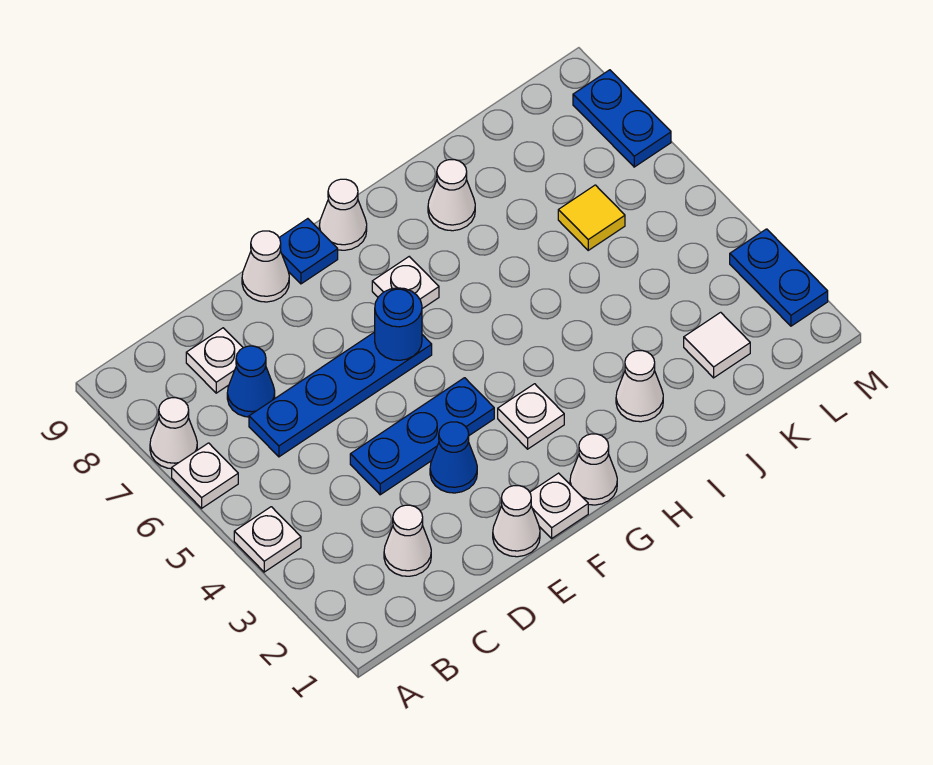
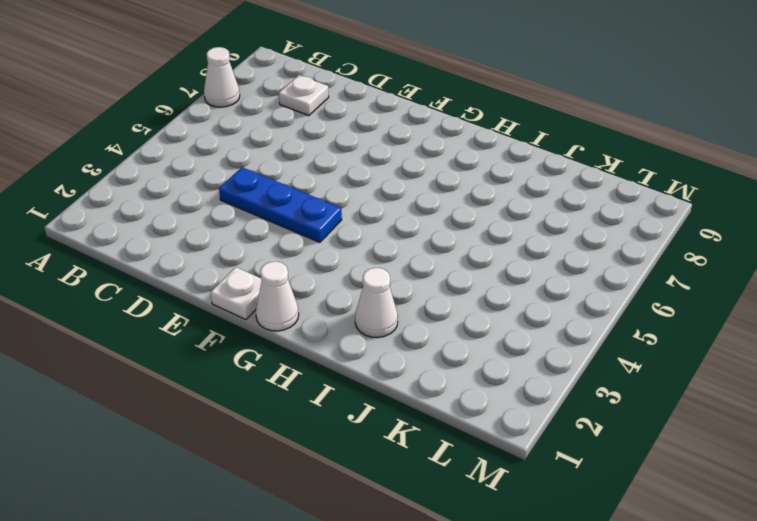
none -> white 1x1 plate [234,507,301,572]
none -> white 1x1 plate [172,443,238,508]
none -> white 1x1 cone [384,505,431,576]

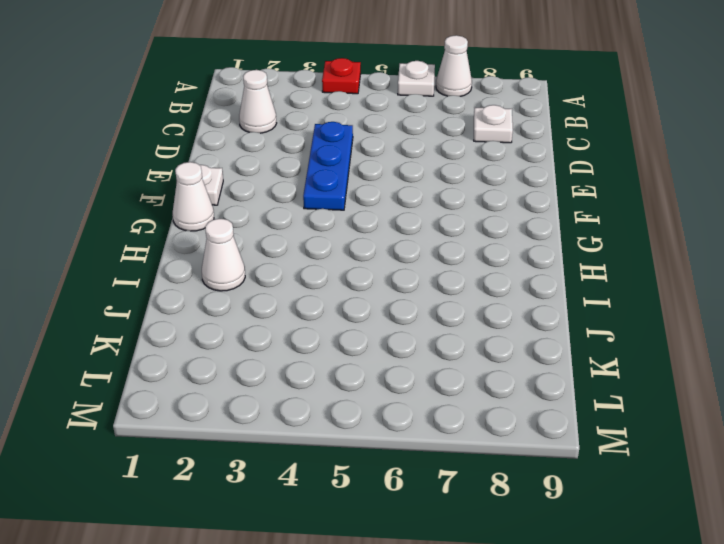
red 1x1 plate [322,58,361,94] -> white 1x1 plate [234,507,301,572]
none -> blue 1x4 plate [249,332,432,457]
none -> blue 1x1 cone [227,346,275,417]
none -> white 1x1 cone [493,486,540,557]

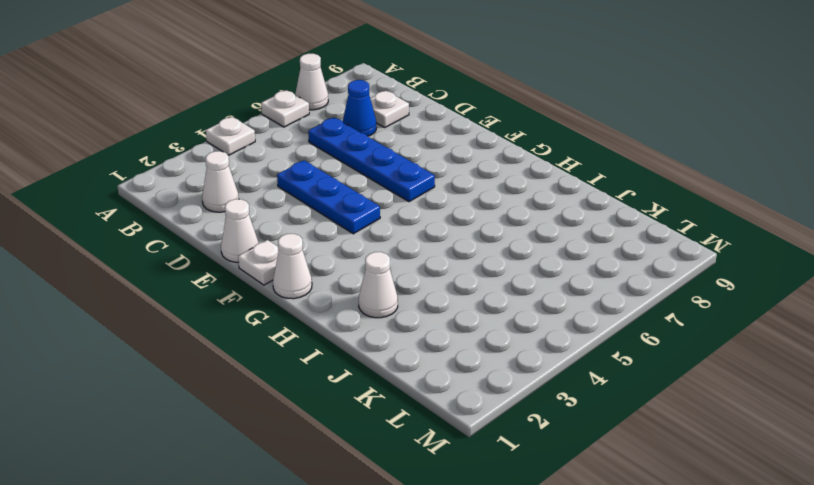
none -> blue 1x1 cone [430,422,477,493]
none -> white 1x1 cone [242,231,289,302]
none -> blue 1x1 plate [279,219,338,284]

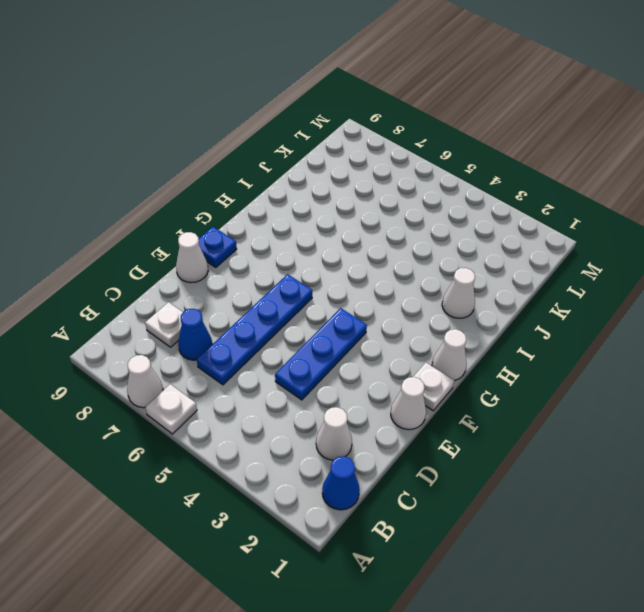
blue 1x1 cone [322,456,360,510] -> blue 1x1 cone moved to [430,422,477,493]
none -> white 1x1 plate [234,507,301,572]
none -> white 1x1 plate [498,384,564,449]
none -> white 1x1 plate [372,257,439,309]

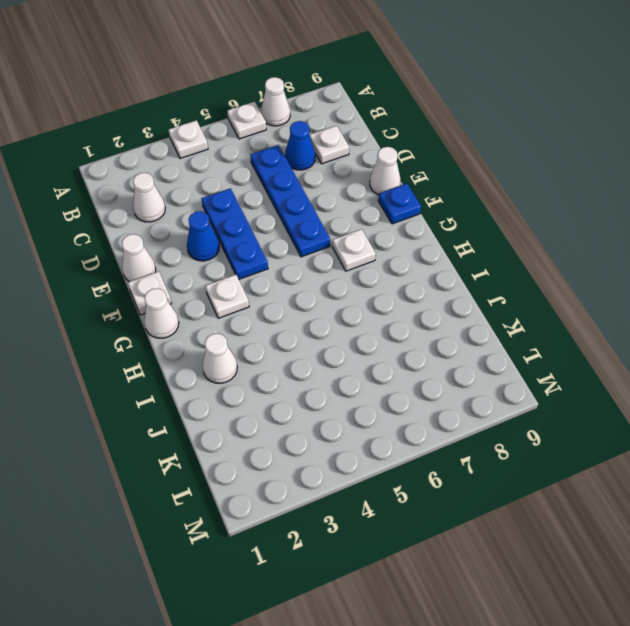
none -> white 1x1 cone [319,179,367,250]
none -> white 1x1 cone [428,160,475,231]
none -> white 1x1 tile [684,312,750,378]

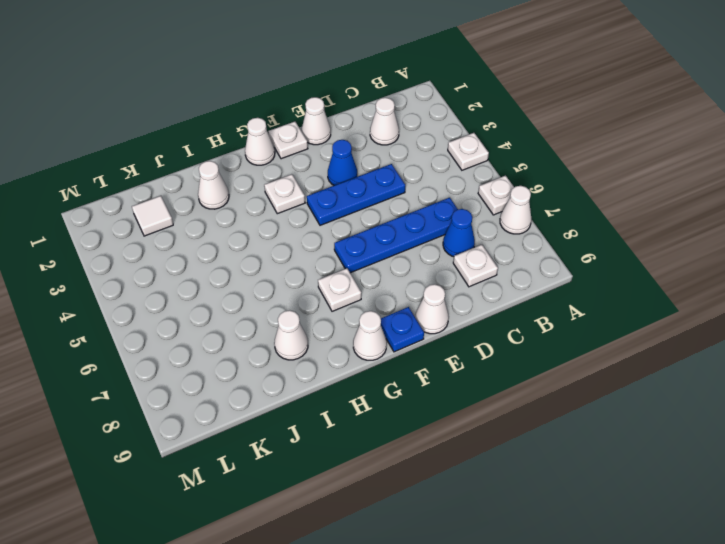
none -> yellow 1x1 tile [558,185,625,250]
none -> blue 1x2 plate [730,229,828,326]
none -> blue 1x2 plate [573,70,671,167]

